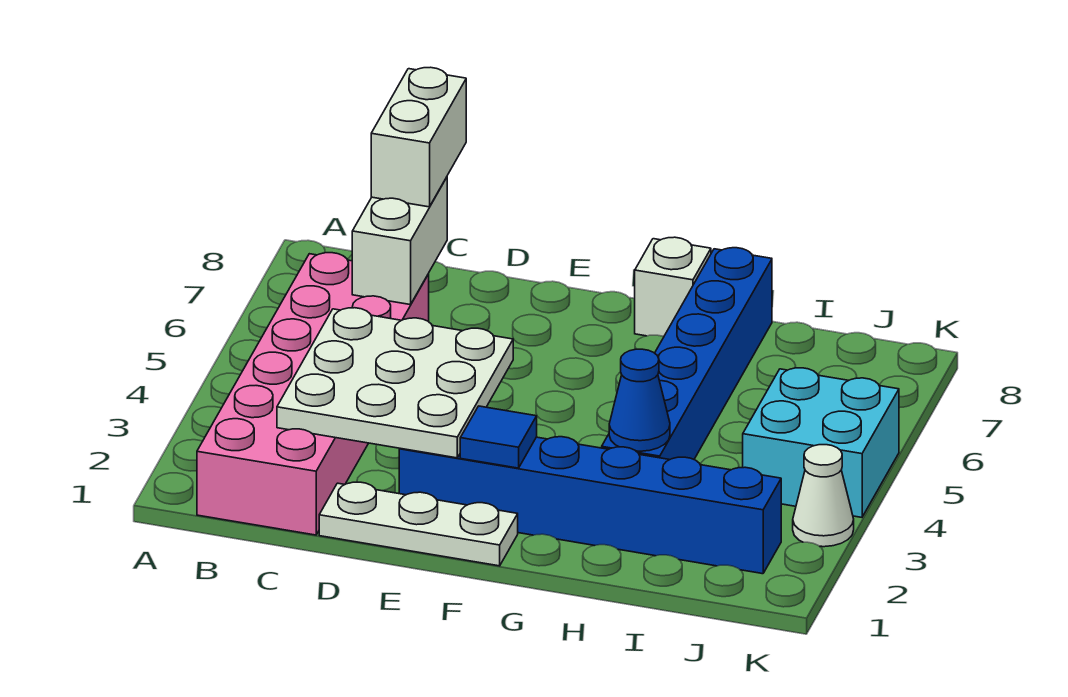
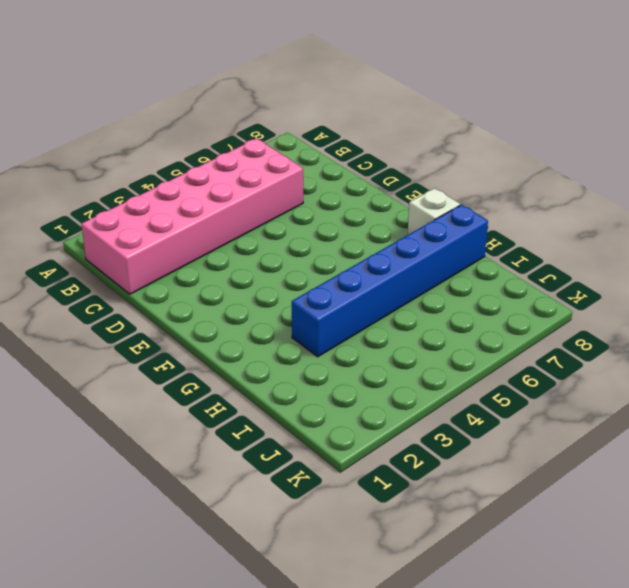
none -> white 1x3 plate [319,482,518,566]
none -> blue 1x6 brick [399,437,781,574]
none -> cyan 2x2 brick [743,368,899,517]

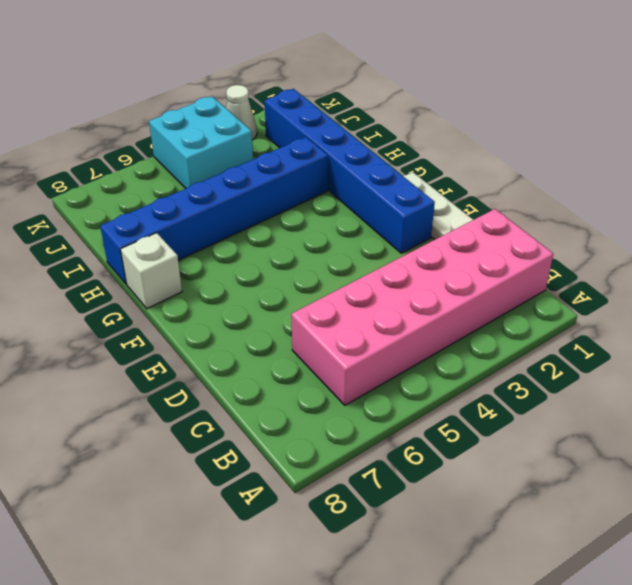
none -> white 3x3 plate [277,308,513,458]
none -> white 1x2 brick [352,177,447,305]
none -> blue 1x1 tile [460,406,537,468]

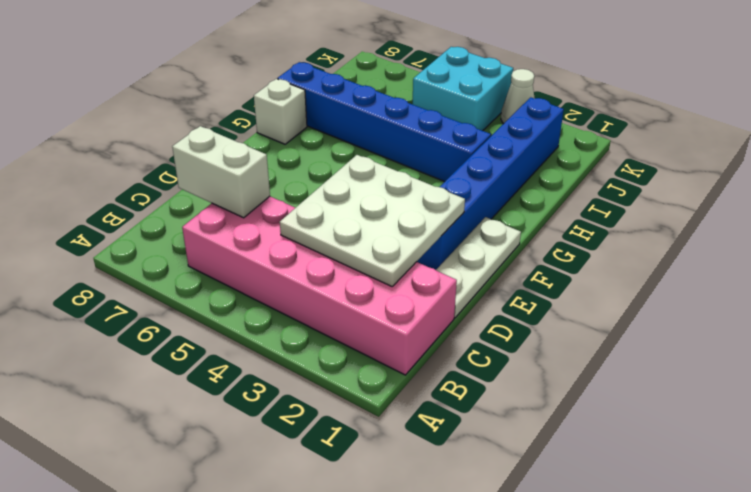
none -> blue 1x1 tile [460,406,537,468]
none -> blue 1x1 cone [609,349,670,451]
none -> white 1x2 brick [371,67,466,207]

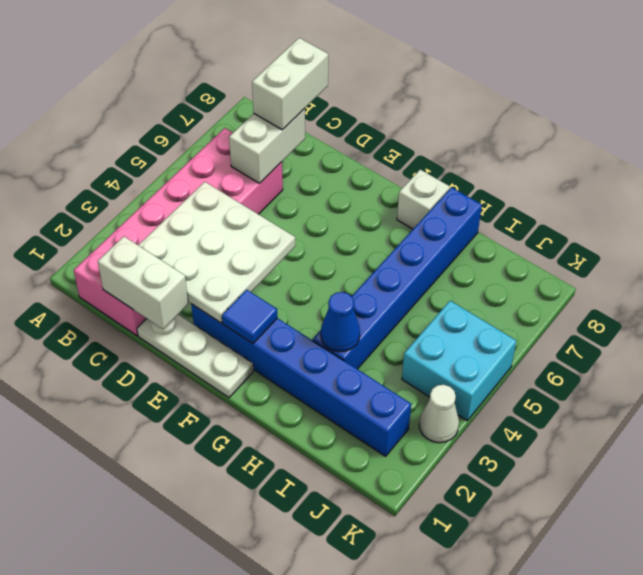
white 1x2 brick [98,236,188,329] -> none

